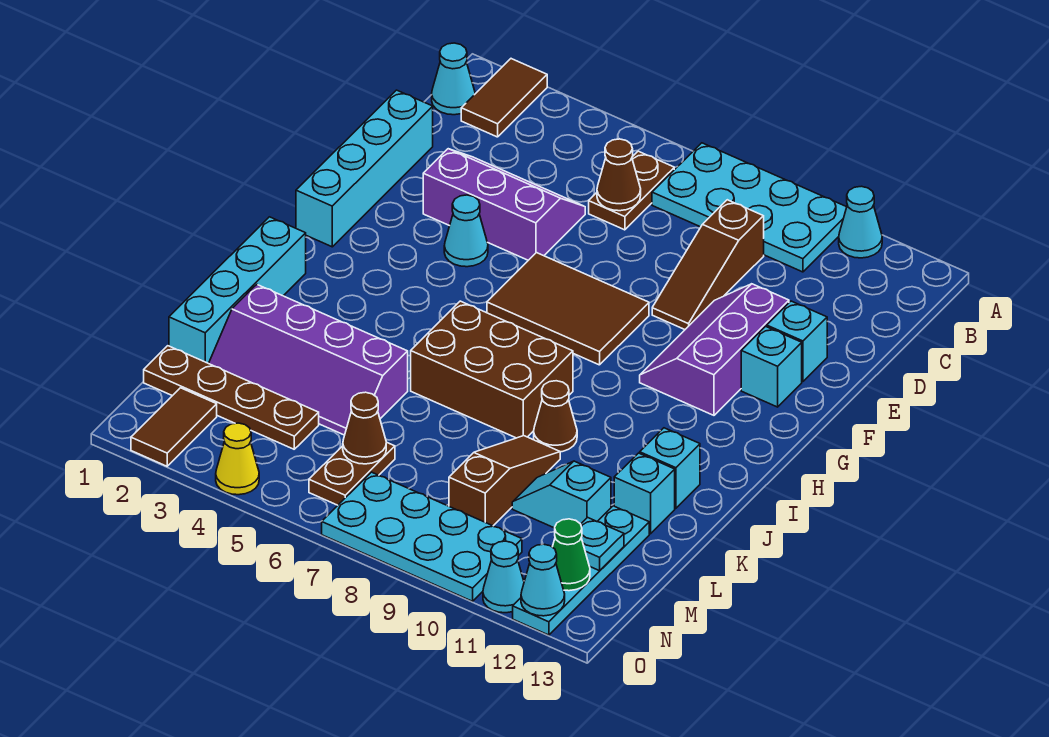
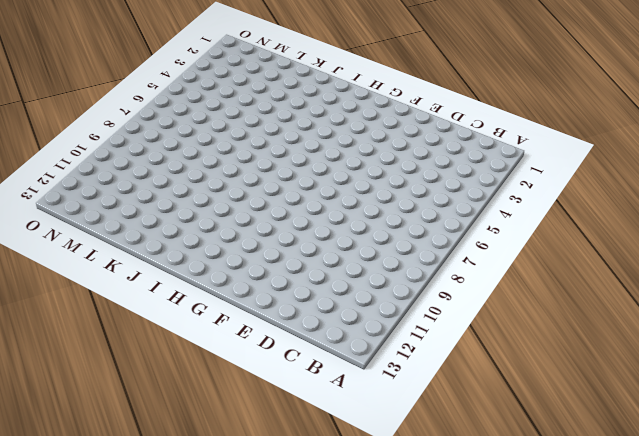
none -> brown 1x2 tile [461,59,547,137]
none -> cyan 2x4 plate [652,143,847,272]
none -> cyan 1x1 cone [839,186,882,258]
none -> cyan 1x1 cone [432,43,475,115]

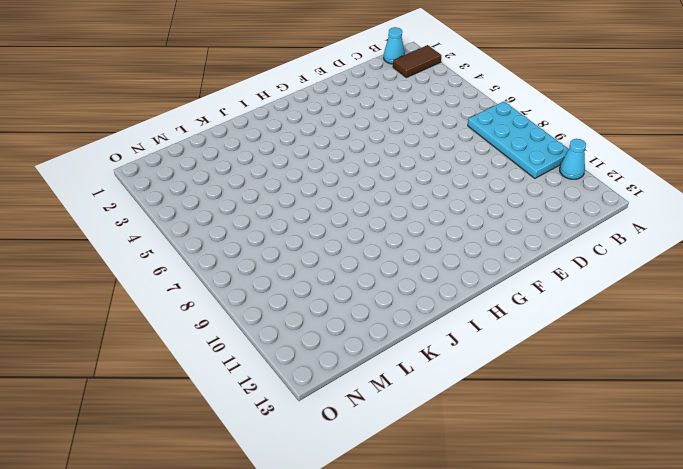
none -> brown 1x2 plate [589,151,674,230]
none -> brown 1x3 slope [652,200,764,329]
none -> cyan 1x4 brick [296,90,433,247]
none -> purple 2x3 slope [423,149,585,260]

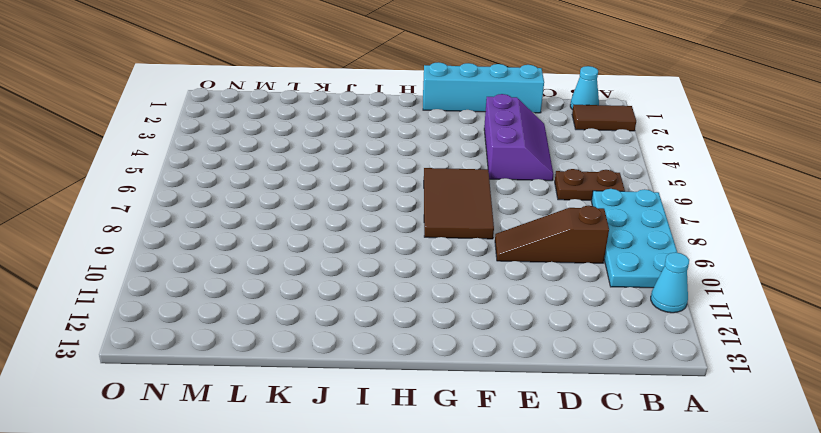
none -> purple 2x3 slope [640,284,789,415]
none -> cyan 1x1 brick [767,301,827,382]
none -> cyan 1x1 cone [444,195,488,267]
none -> cyan 1x1 brick [741,326,802,407]

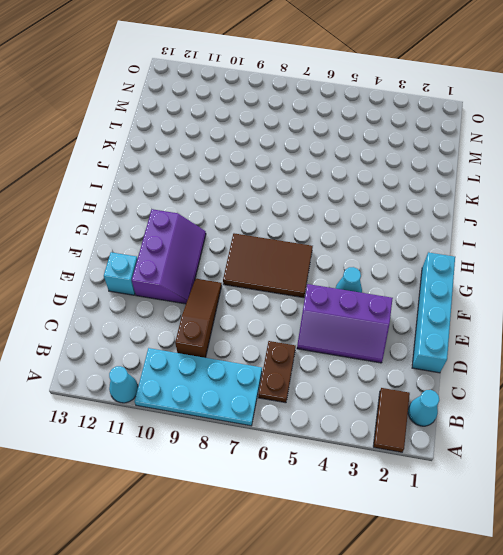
none -> cyan 1x1 brick [741,326,802,407]
none -> cyan 1x4 brick [169,217,306,363]
none -> brown 2x3 brick [411,301,573,438]
none -> brown 1x1 cone [534,381,577,452]

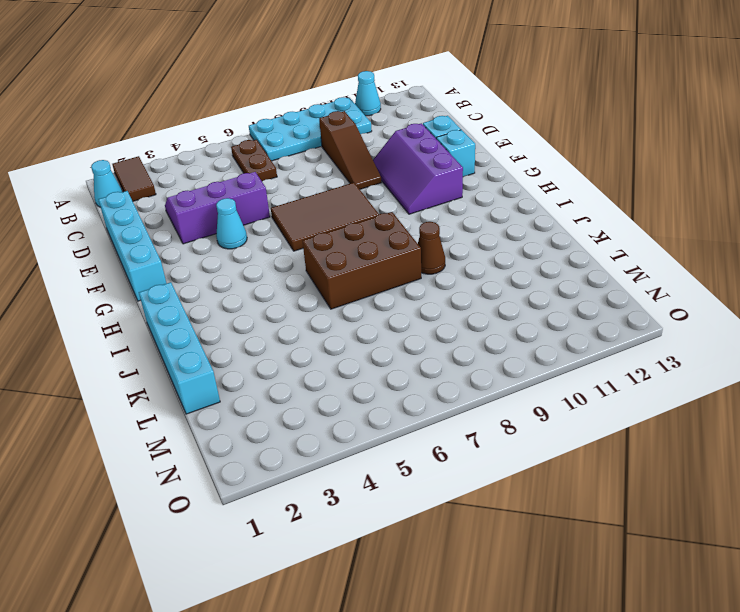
none -> cyan 1x1 brick [640,428,700,508]
none -> purple 2x4 slope [209,285,408,435]
none -> brown 1x3 slope [449,436,560,526]
none -> cyan 1x1 brick [614,453,675,534]

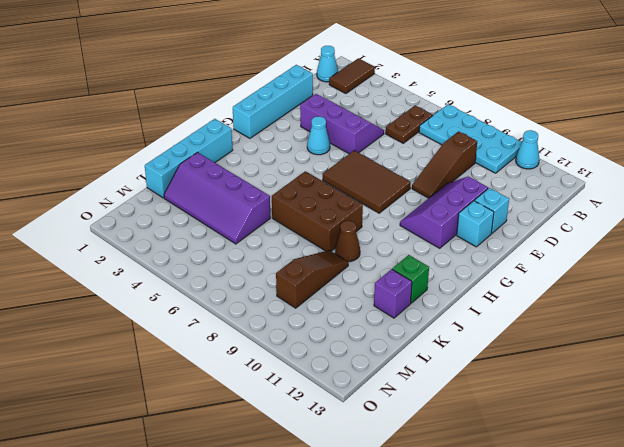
green 1x1 brick [392,255,429,303] -> cyan 1x1 brick [640,428,700,508]
purple 1x1 brick [374,269,412,318] -> cyan 1x1 brick [614,453,675,534]
none -> cyan 1x2 slope [512,461,611,528]
none -> cyan 1x4 plate [513,506,649,635]
none -> brown 1x4 plate [144,346,319,449]
none -> brown 1x2 plate [309,442,395,505]

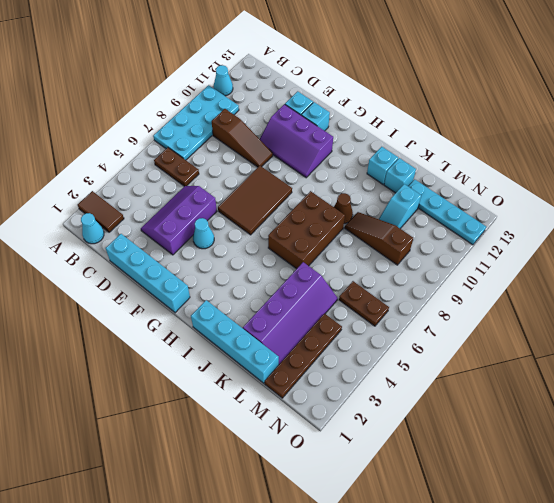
none -> brown 1x2 tile [131,388,217,466]
none -> cyan 2x4 plate [322,472,522,601]
none -> yellow 1x1 cone [216,423,259,495]
none -> cyan 1x1 cone [483,541,524,613]

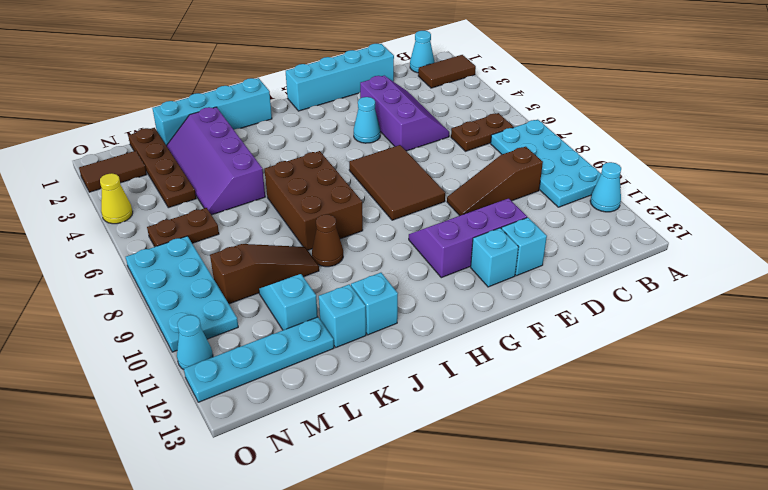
none -> brown 1x1 cone [597,139,641,211]
none -> brown 1x1 cone [343,392,386,464]
none -> cyan 1x1 plate [581,517,624,571]
none -> green 1x1 cone [553,519,590,591]

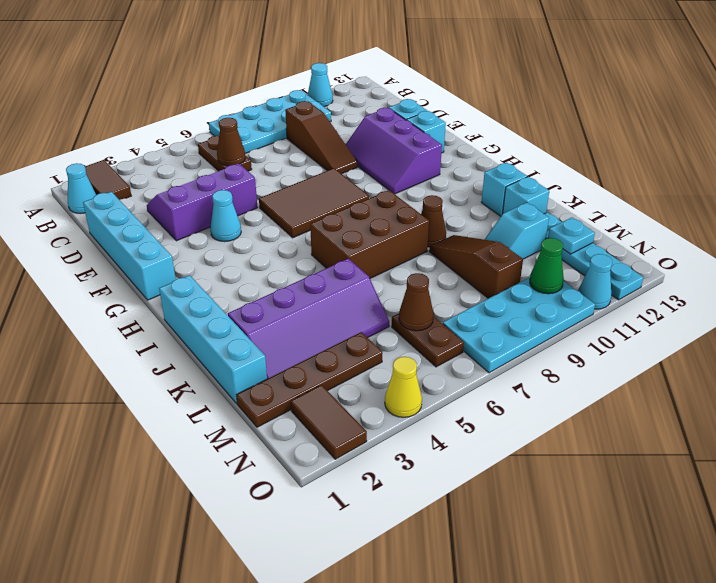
green 1x1 cone [530,238,564,294] -> green 1x1 cone moved to [553,519,590,591]
none -> cyan 1x1 cone [521,544,565,616]

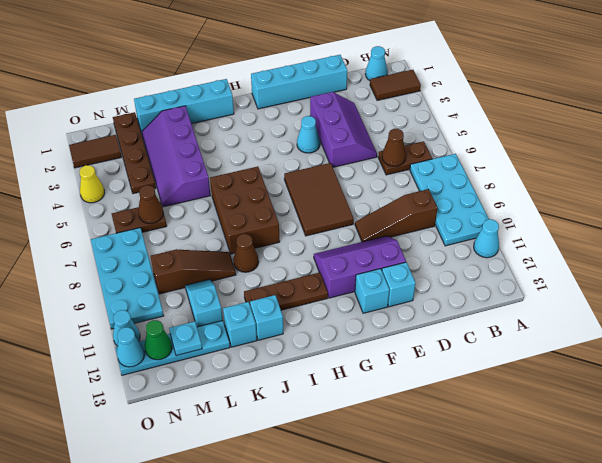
brown 1x3 plate [244,273,328,310] -> none

